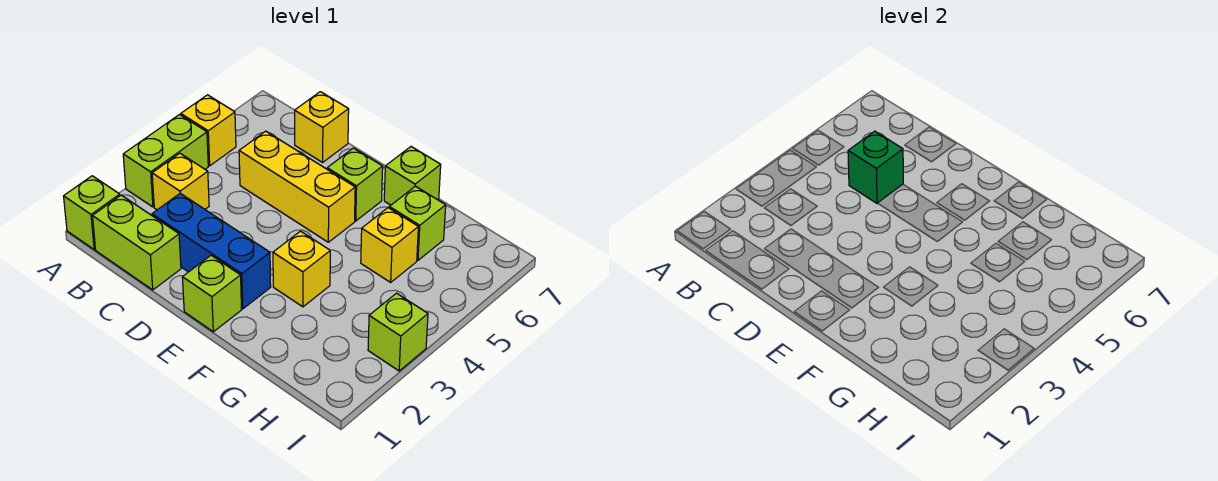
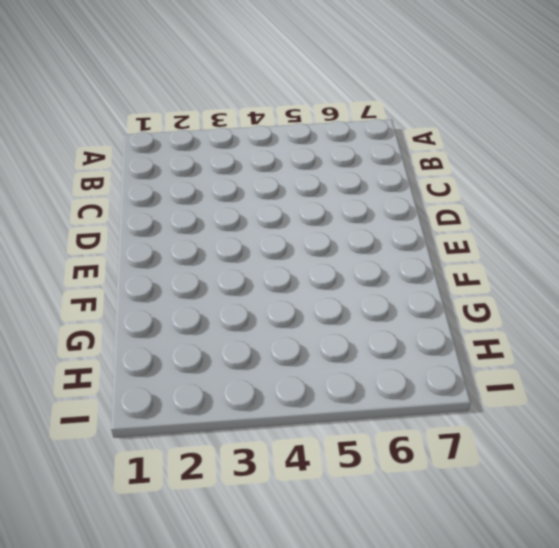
none -> lime 1x1 brick [64,176,120,249]
none -> lime 1x2 brick [123,115,208,207]
none -> yellow 1x1 brick [181,95,236,166]

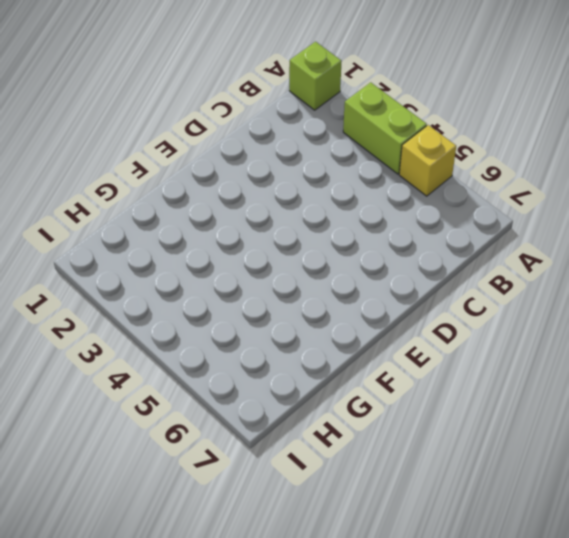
none -> lime 1x2 brick [93,195,181,290]
none -> yellow 1x1 brick [152,153,209,210]
none -> blue 1x3 brick [152,193,271,309]

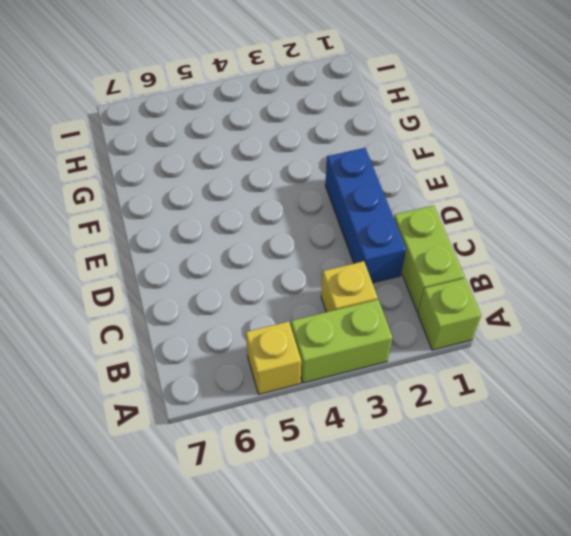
none -> yellow 1x3 brick [239,131,355,242]
none -> yellow 1x1 brick [295,92,349,162]
none -> lime 1x1 brick [182,255,242,332]

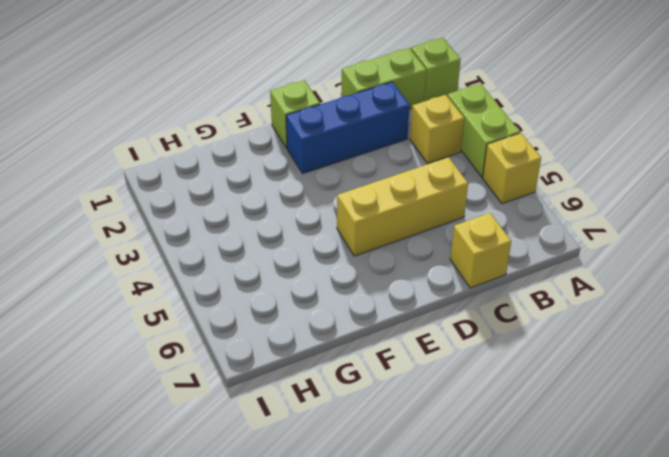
none -> lime 1x1 brick [327,148,383,221]
none -> yellow 1x1 brick [273,231,330,307]
none -> lime 1x1 brick [384,147,441,205]

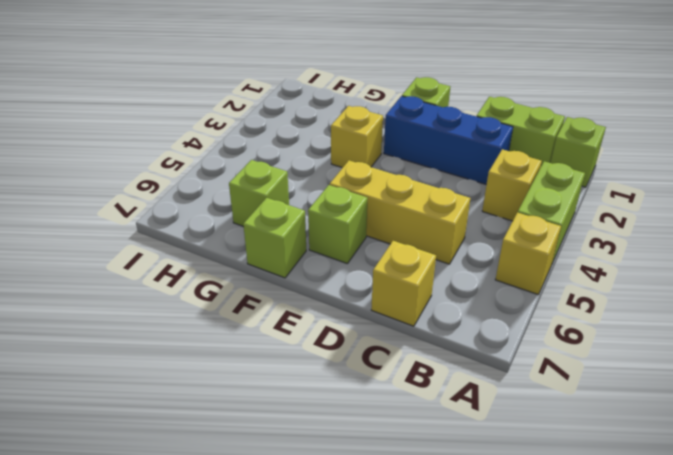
none -> yellow 1x1 brick [361,208,418,282]
none -> lime 1x1 brick [368,293,428,371]
none -> green 1x1 brick [848,131,903,203]

